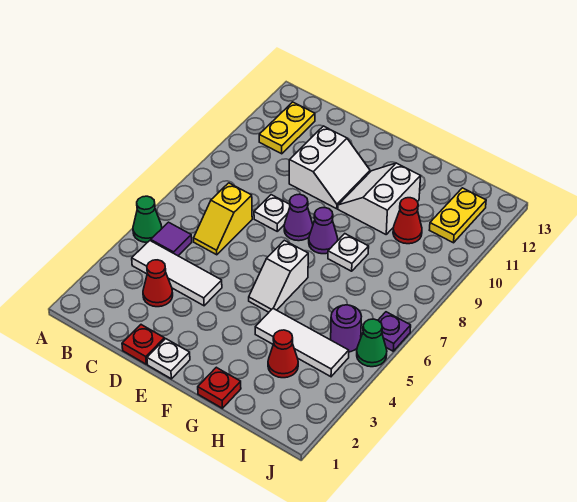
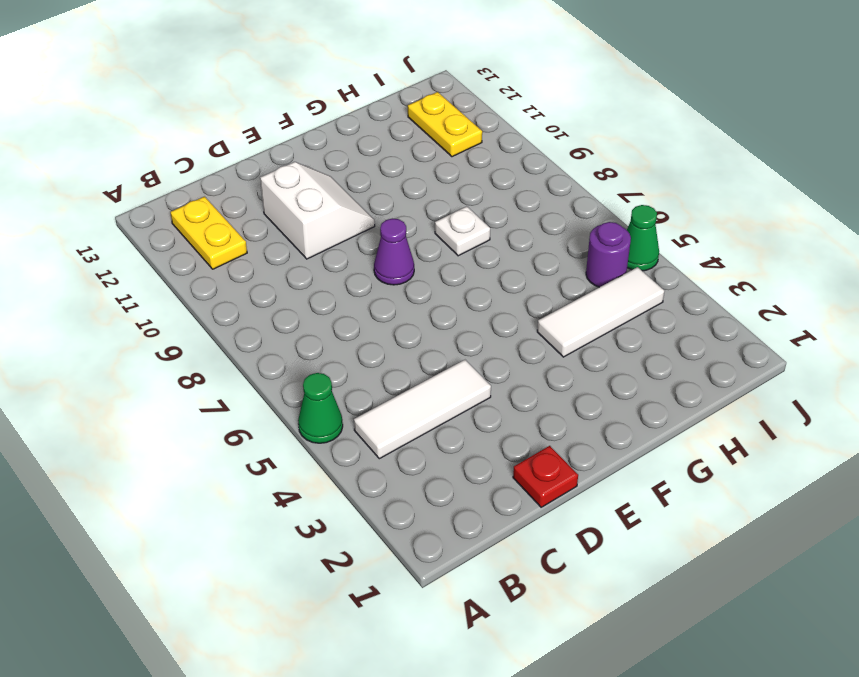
none -> purple 1x1 tile [151,222,192,256]
none -> red 1x1 cone [143,260,173,307]
none -> yellow 1x2 slope [194,183,252,255]

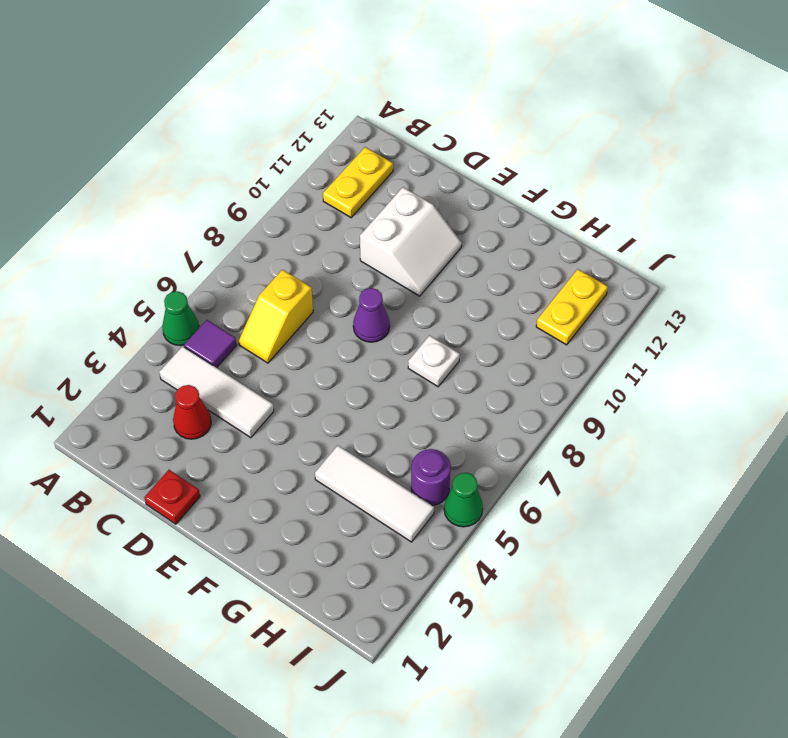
none -> white 1x1 plate [254,195,290,231]
none -> white 1x1 plate [147,339,190,379]
none -> white 1x2 slope [249,240,308,312]

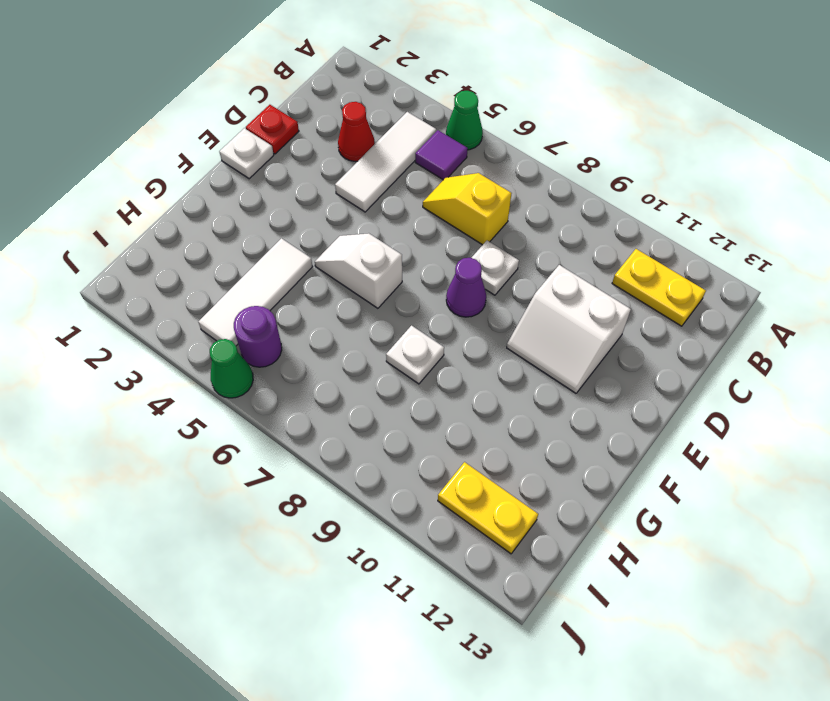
none -> purple 1x1 cone [309,207,338,254]
none -> white 2x2 slope [338,163,421,234]
none -> red 1x1 plate [198,367,241,408]

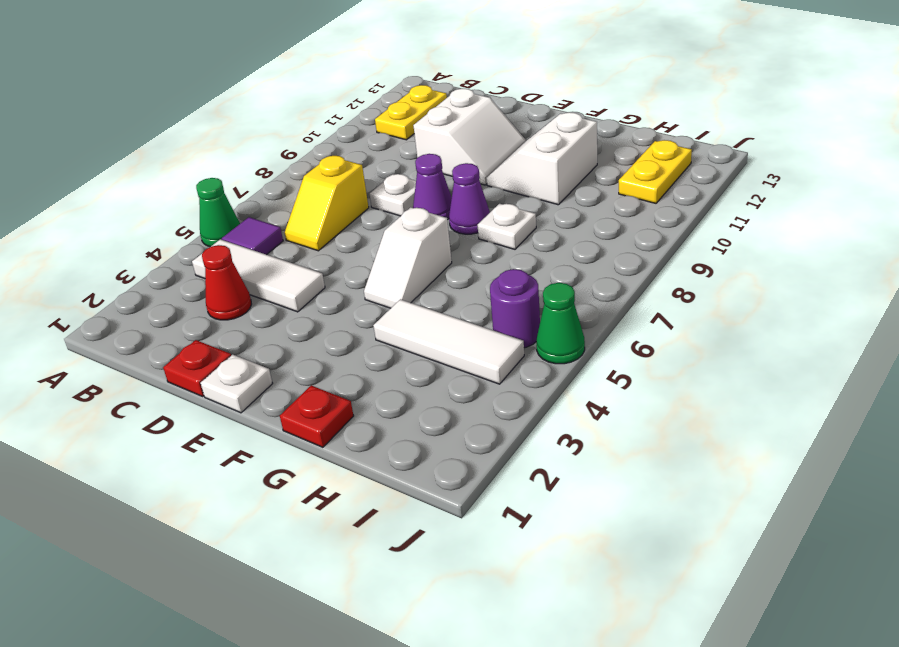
none -> red 1x1 cone [268,330,298,378]
none -> red 1x1 cone [393,198,422,244]
none -> purple 1x1 plate [378,312,411,351]

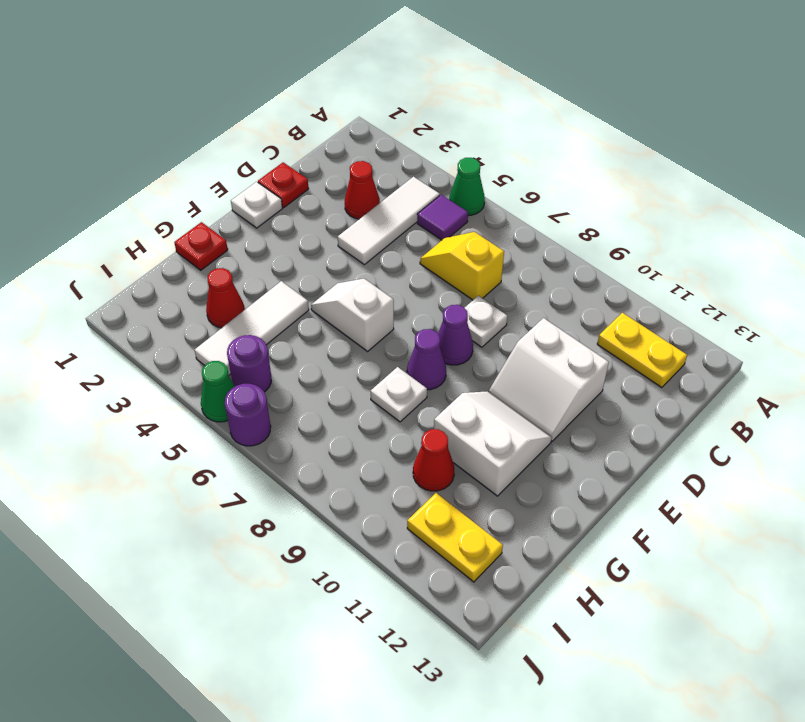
purple 1x1 round brick [225,384,271,446] -> purple 1x1 plate [378,312,411,351]

